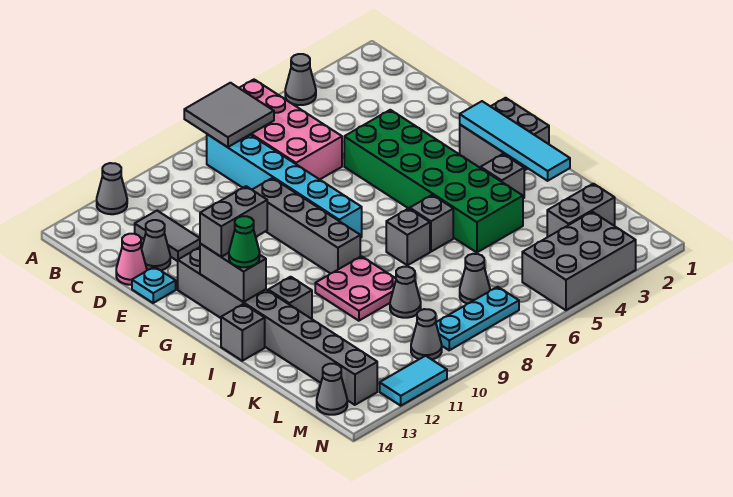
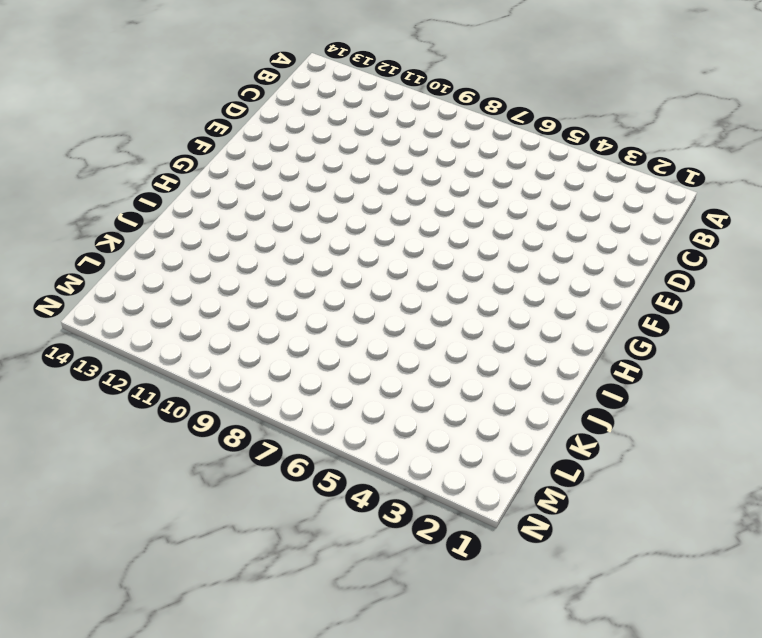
none -> grey 1x1 cone [285,54,316,105]
none -> pink 2x4 brick [240,80,342,179]
none -> grey 1x1 cone [97,163,127,214]
none -> cyan 1x6 brick [207,134,362,238]

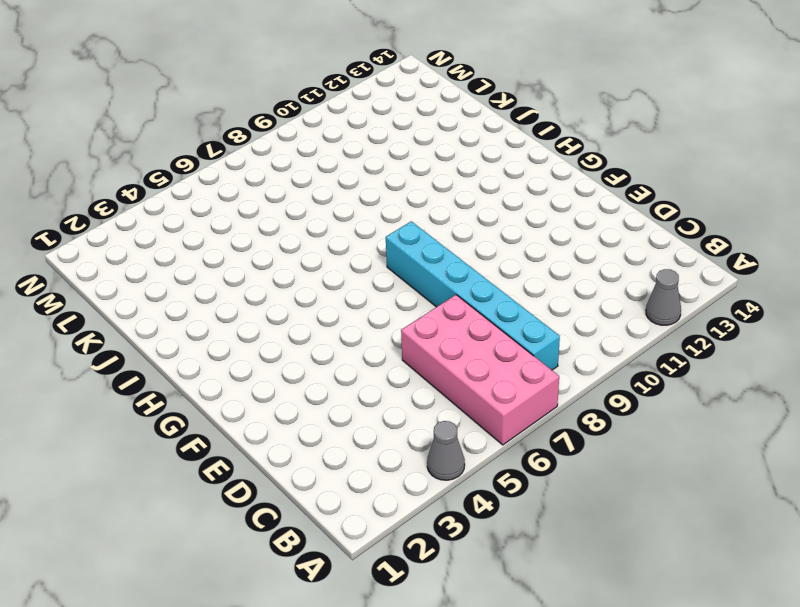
none -> grey 1x2 tile [135,211,200,261]
none -> grey 1x1 cone [142,220,170,270]
none -> pink 1x1 cone [116,234,147,285]
none -> green 2x6 brick [344,110,523,253]

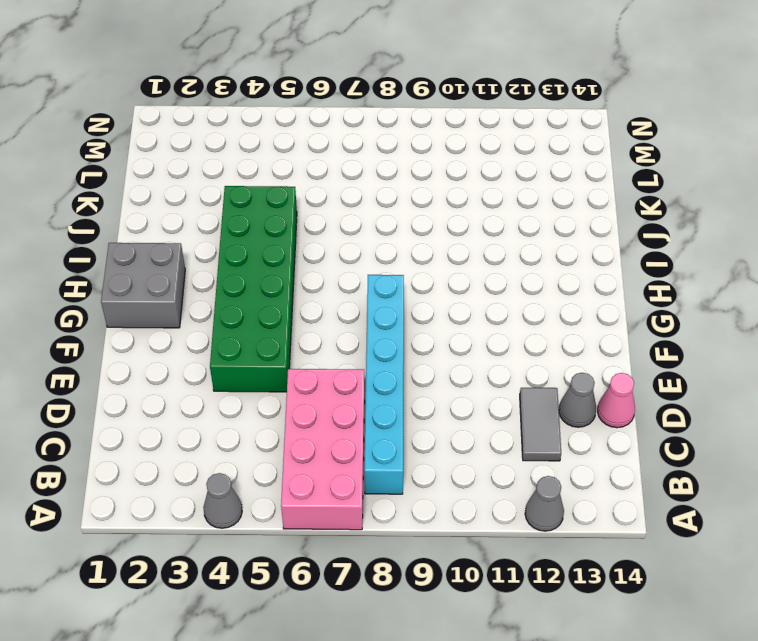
none -> grey 1x4 brick [252,178,360,273]
none -> cyan 1x1 plate [132,267,176,303]
none -> grey 1x8 brick [178,247,377,405]
none -> grey 1x1 brick [481,154,524,198]

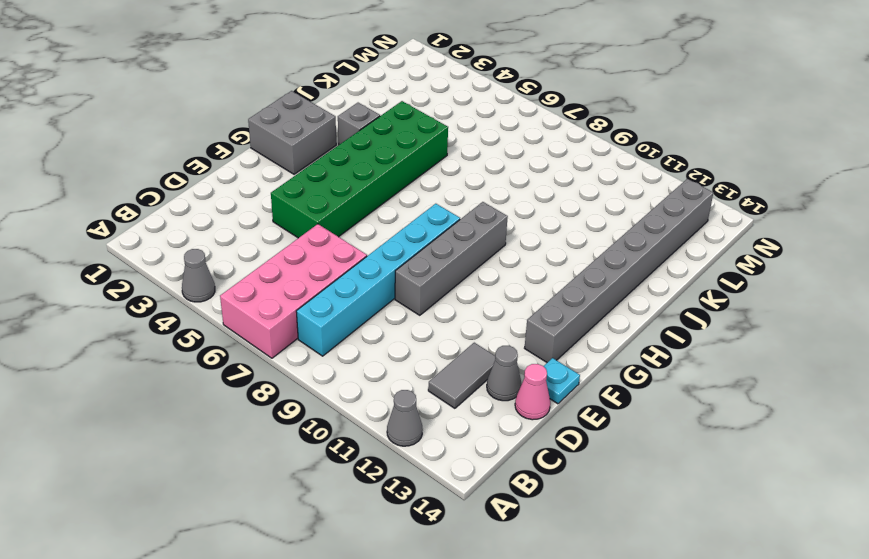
none -> grey 1x1 brick [410,195,453,252]
none -> grey 1x1 brick [386,208,430,265]
none -> pink 2x2 plate [315,256,396,321]
none -> grey 1x1 brick [268,277,312,319]

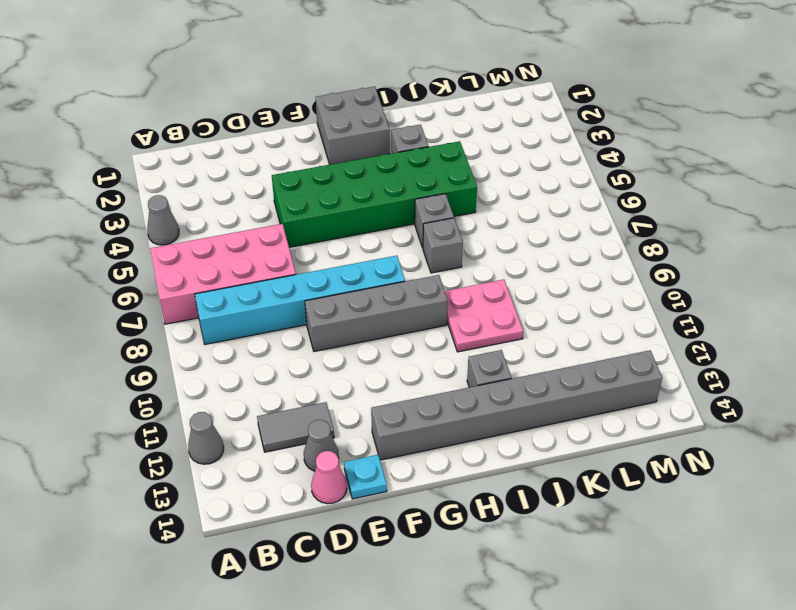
none -> grey 1x1 brick [221,304,265,361]
none -> grey 1x1 cone [390,267,421,318]
none -> grey 1x2 brick [547,184,615,237]
none -> grey 1x1 cone [460,254,490,304]

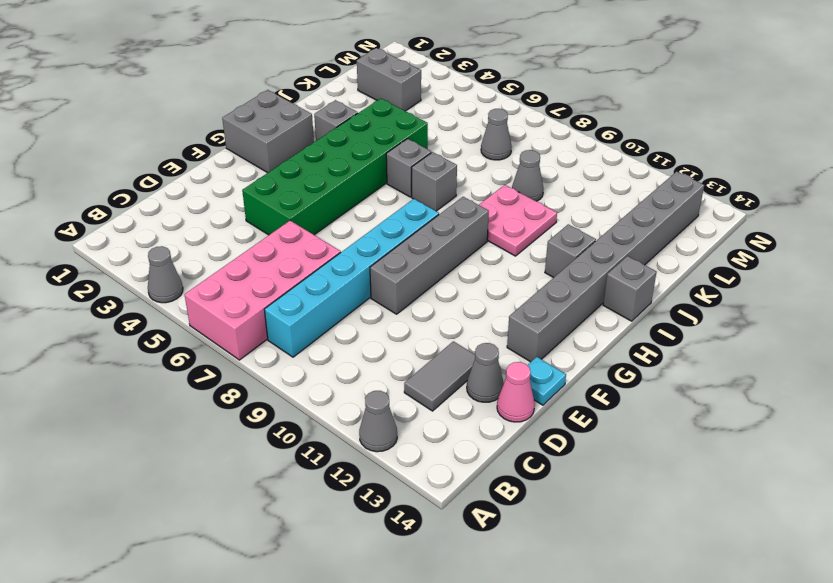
none -> grey 2x3 brick [522,212,636,310]
none -> cyan 1x3 plate [436,287,519,350]
none -> grey 1x1 cone [411,309,442,359]
none -> grey 1x1 cone [317,364,347,415]

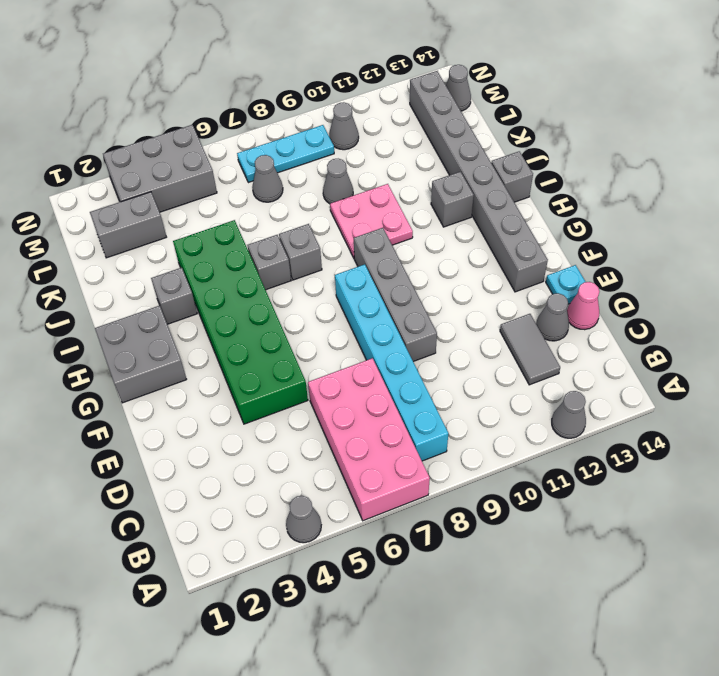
none -> cyan 1x2 tile [380,356,447,406]
none -> grey 2x2 tile [184,83,274,147]
none -> cyan 1x4 tile [460,101,570,181]
none -> grey 1x2 brick [200,244,266,302]

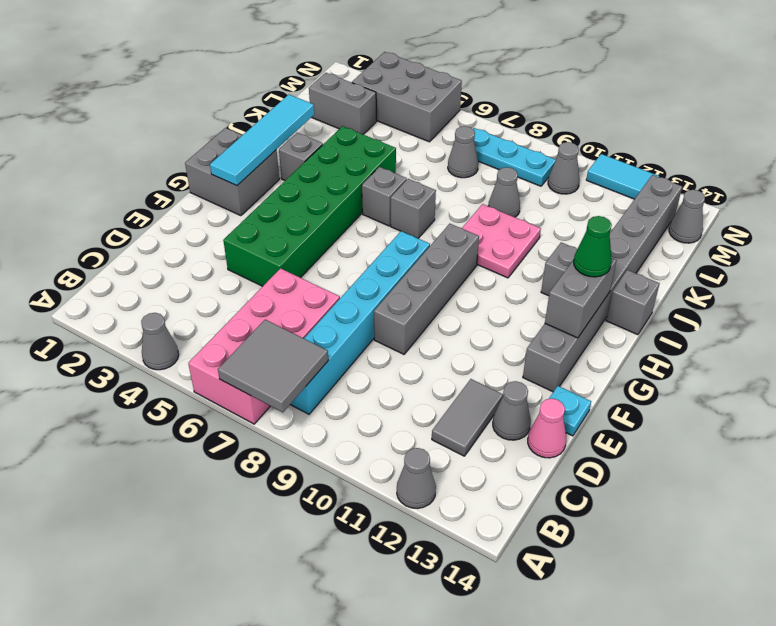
none -> grey 1x2 brick [200,186,267,257]

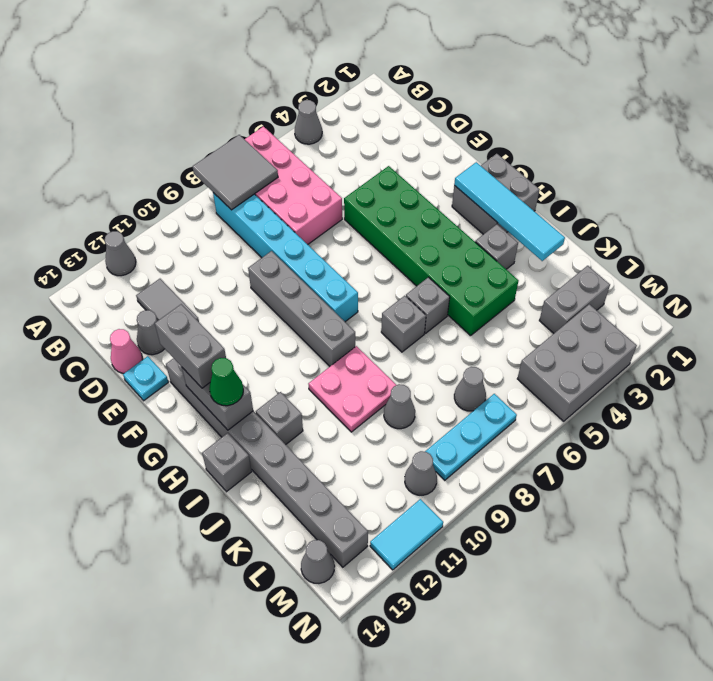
grey 1x2 brick [155,304,226,388] -> grey 1x2 brick turned to [200,186,267,257]

